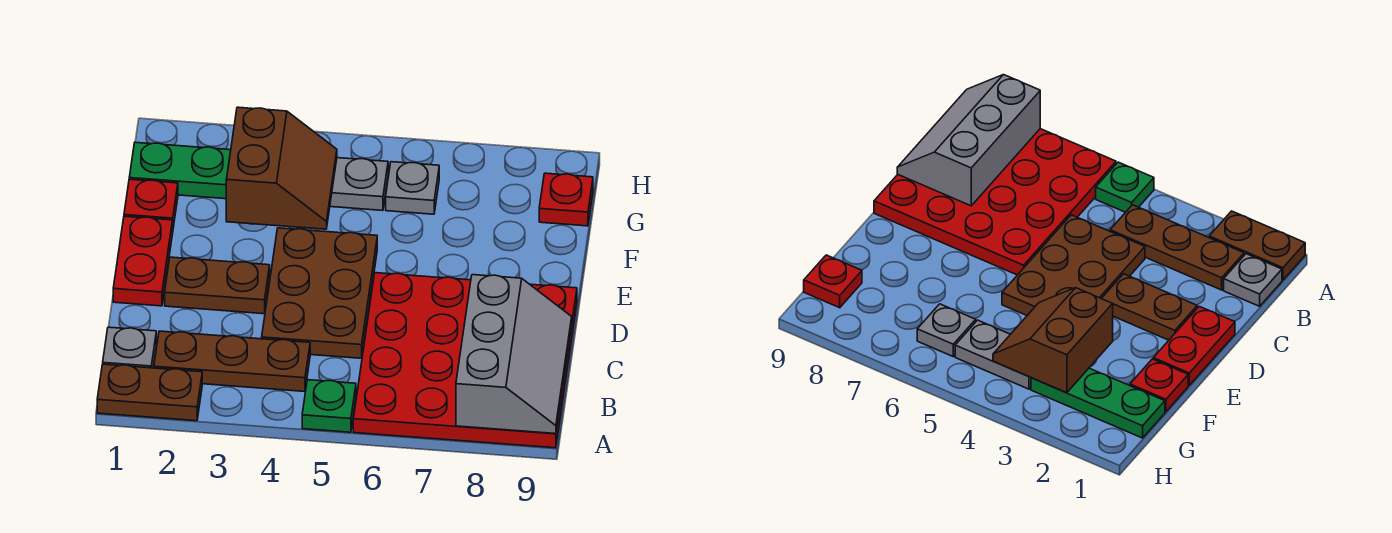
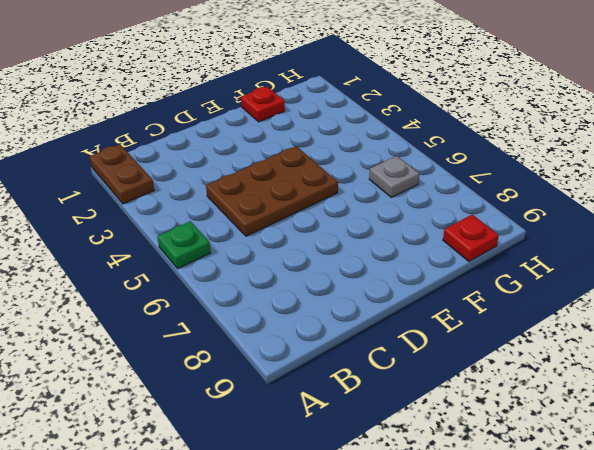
none -> red 4x4 plate [353,273,577,448]
none -> grey 1x1 plate [103,327,156,368]
none -> brown 1x3 plate [154,331,310,392]

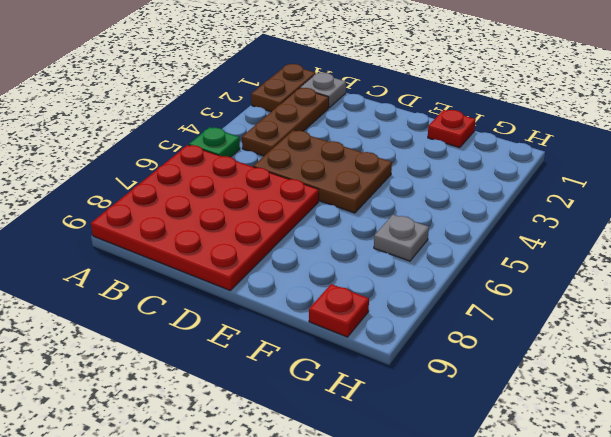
none -> red 1x2 plate [113,216,173,306]
none -> brown 1x2 plate [165,257,270,314]
none -> green 1x3 plate [129,142,231,199]

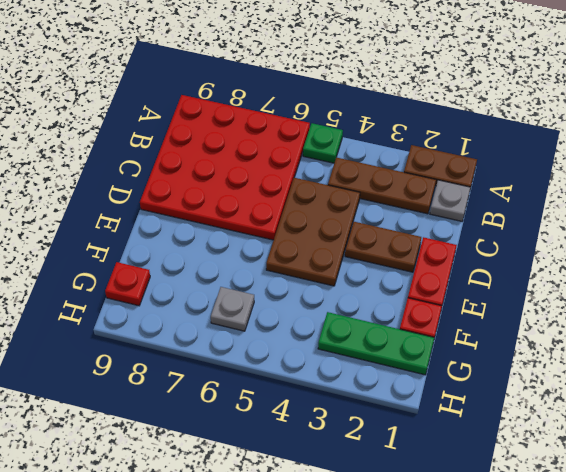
none -> grey 1x2 plate [330,158,388,211]
none -> grey 2x3 slope [456,275,572,434]
none -> brown 2x2 slope [226,107,337,229]

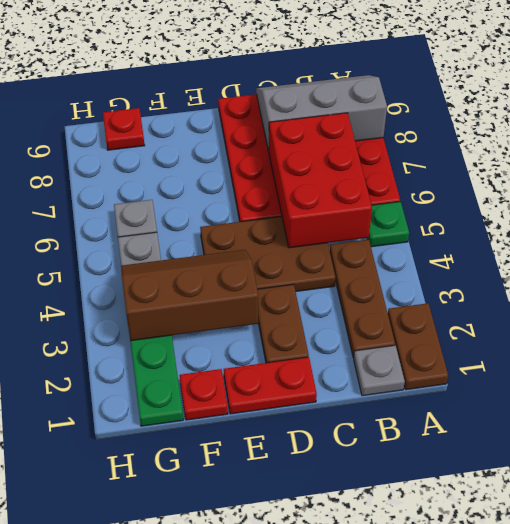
red 2x3 brick [269,113,372,248] -> none
brown 2x3 slope [121,250,258,341] -> brown 2x2 slope [226,107,337,229]

